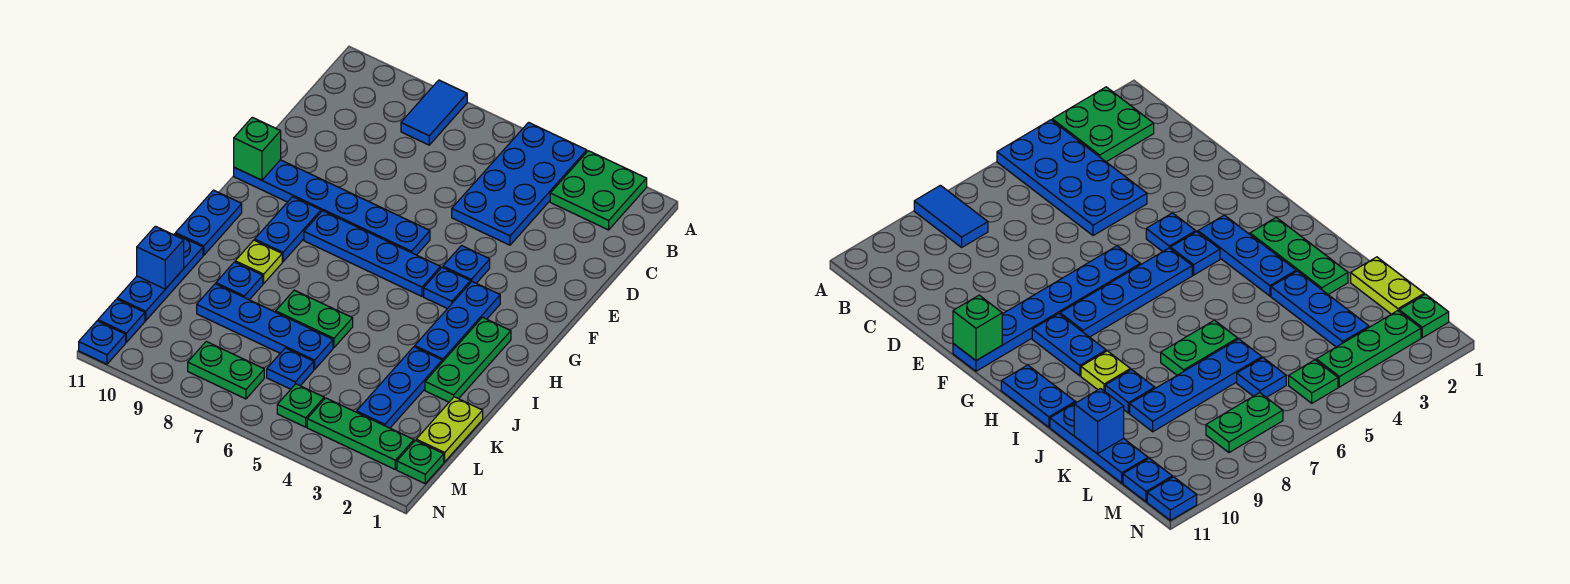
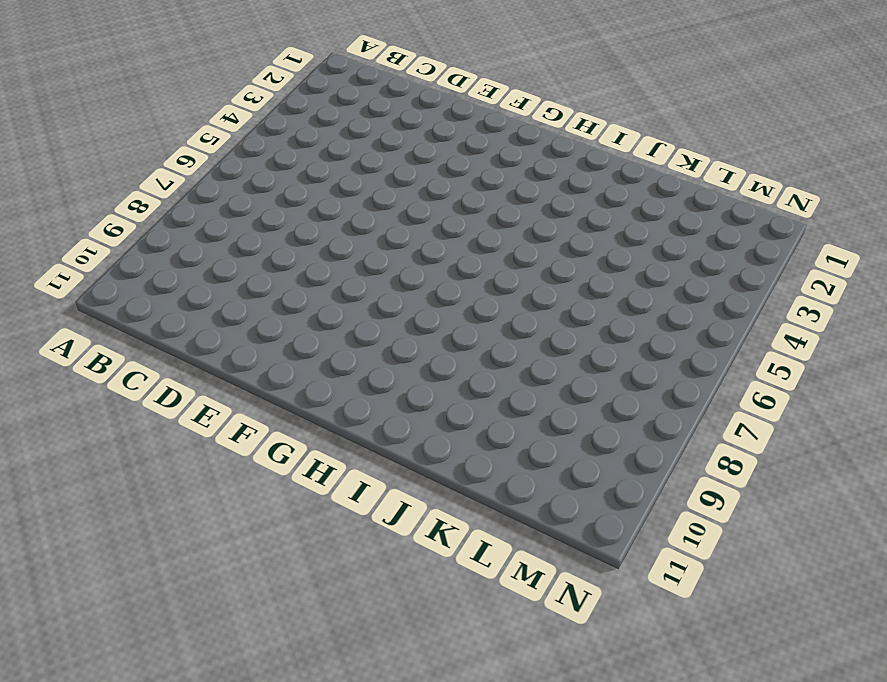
none -> green 2x2 plate [550,151,647,230]
none -> blue 2x4 plate [452,123,587,245]
none -> blue 1x2 tile [401,80,467,145]

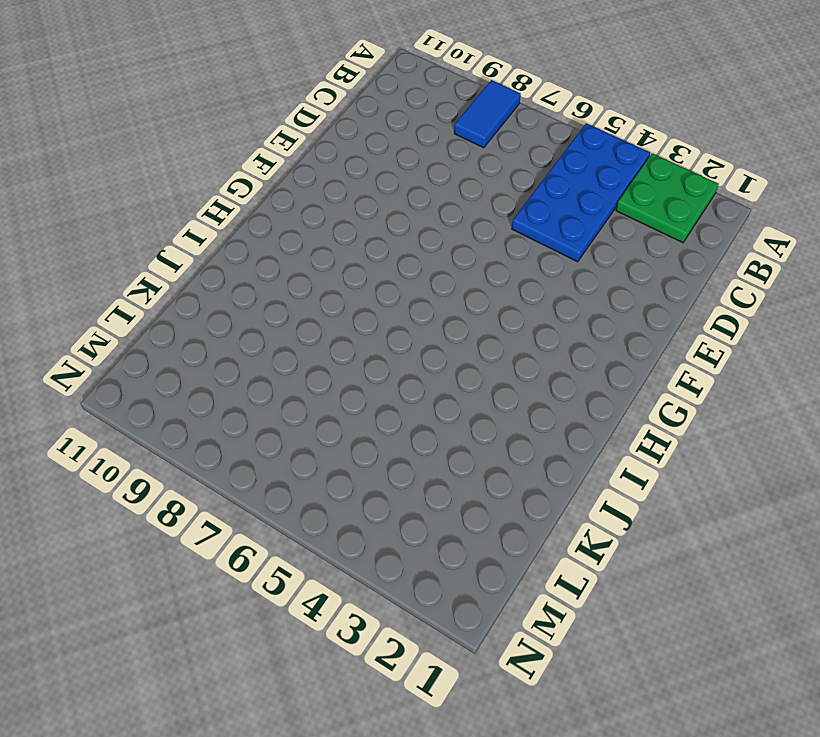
none -> blue 1x1 plate [443,246,490,283]
none -> blue 1x6 plate [234,160,430,255]
none -> blue 1x3 plate [415,282,500,362]

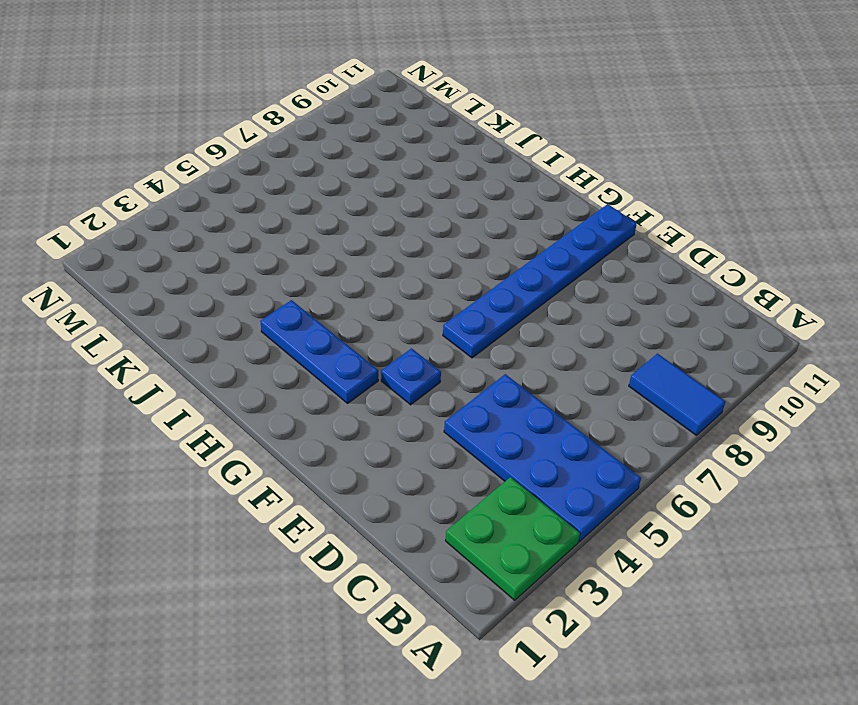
none -> blue 1x1 plate [424,267,470,309]
none -> blue 1x4 plate [304,211,441,296]
none -> blue 1x2 plate [255,197,321,262]

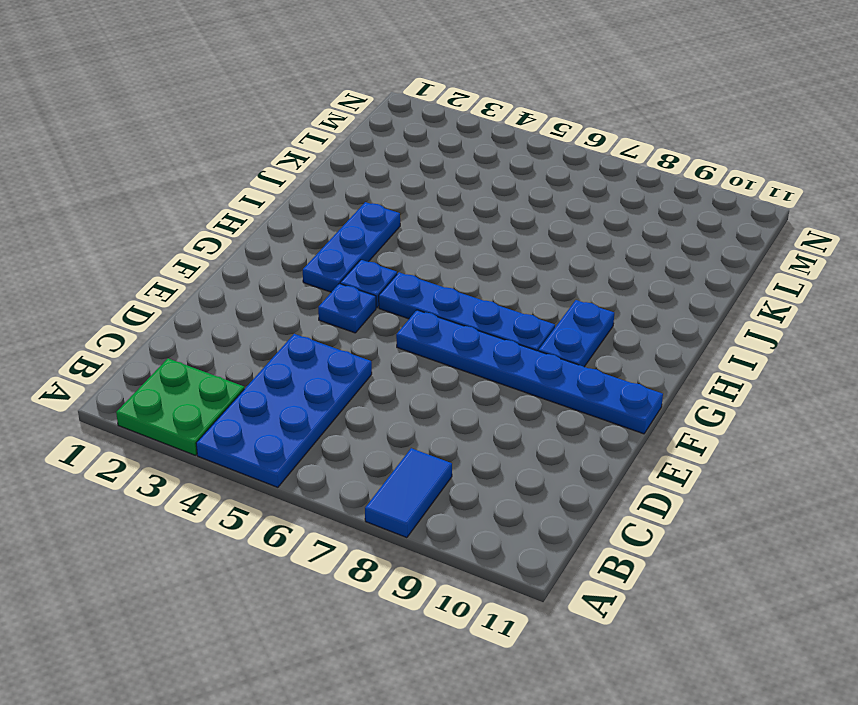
none -> green 1x3 plate [425,317,511,402]
none -> blue 1x2 plate [176,190,242,255]
none -> lime 1x1 plate [235,240,282,283]

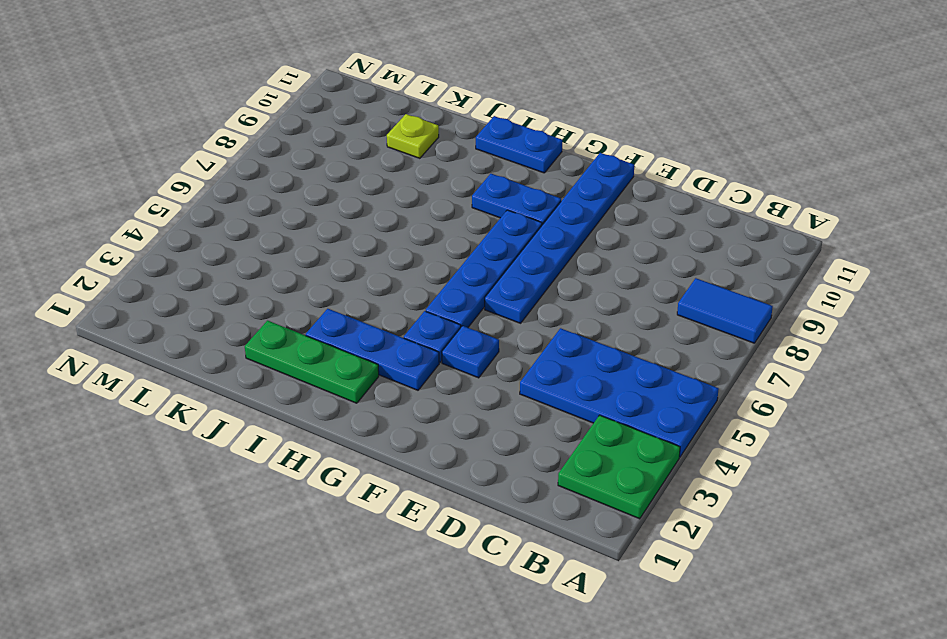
lime 1x1 plate [387,114,439,158] -> lime 1x1 plate moved to [235,240,282,283]
none -> blue 1x3 plate [357,347,442,428]
none -> green 1x2 plate [276,290,353,348]
none -> blue 1x1 plate [216,262,263,300]

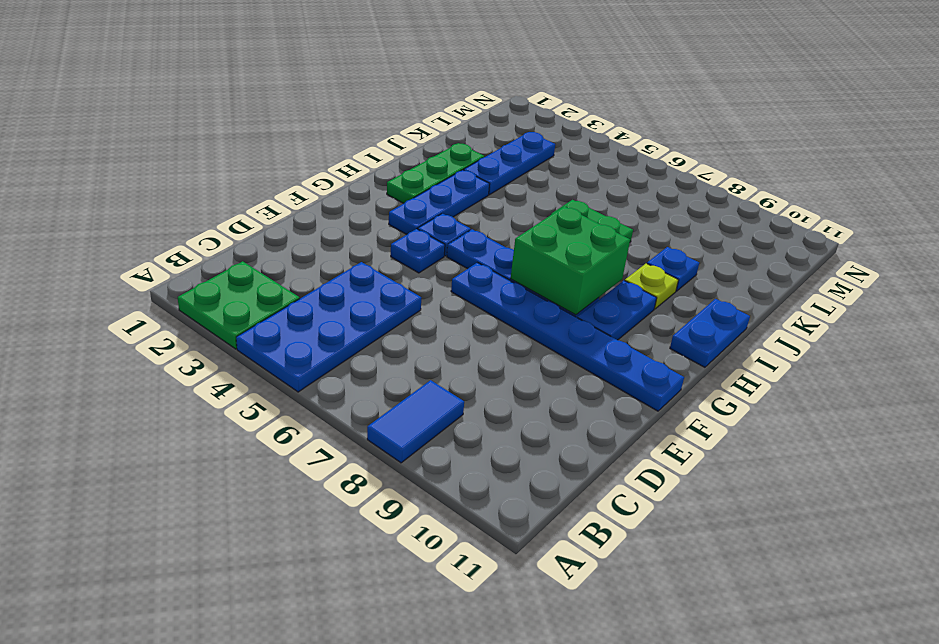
green 2x2 brick [510,206,630,315] -> none
none -> blue 1x3 plate [117,234,203,321]
none -> lime 1x2 plate [416,397,483,462]
none -> blue 1x4 plate [197,284,333,369]

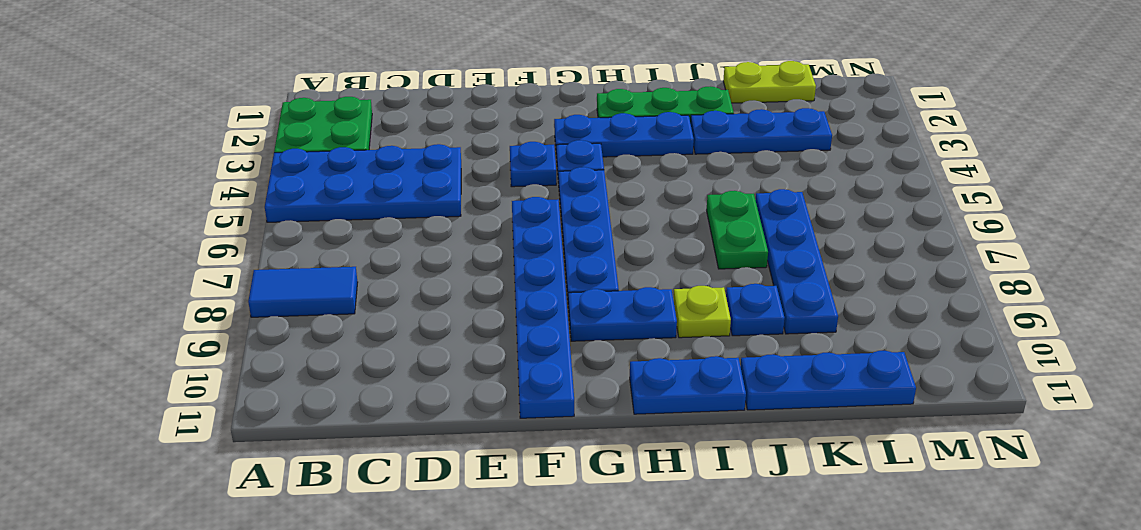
none -> blue 1x1 plate [267,348,314,389]
none -> green 1x1 plate [397,440,444,484]
none -> green 1x3 plate [307,398,414,469]

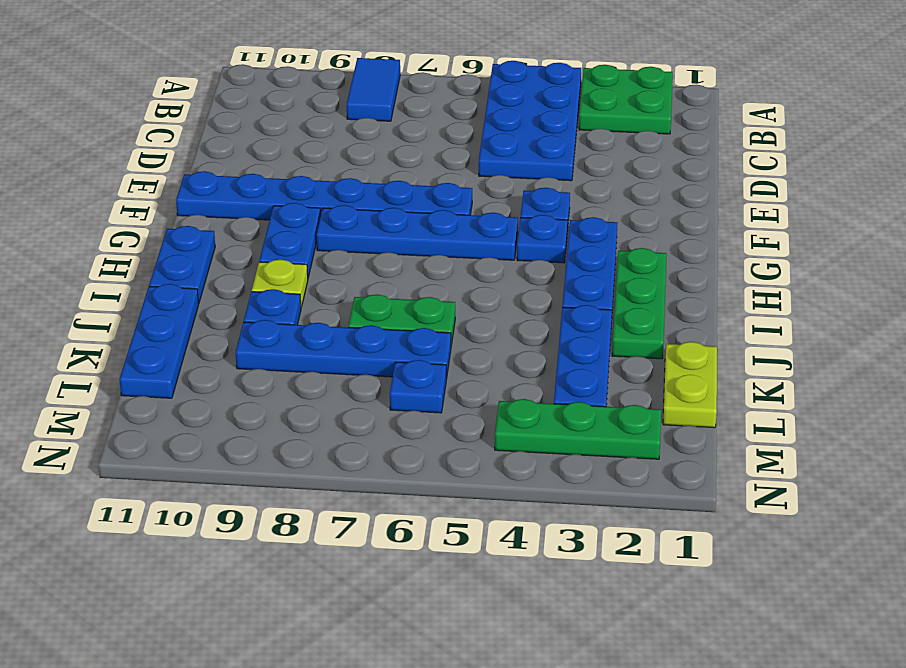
none -> green 1x1 plate [397,440,444,484]
none -> green 1x1 plate [277,384,324,427]
none -> green 1x2 plate [188,342,264,399]

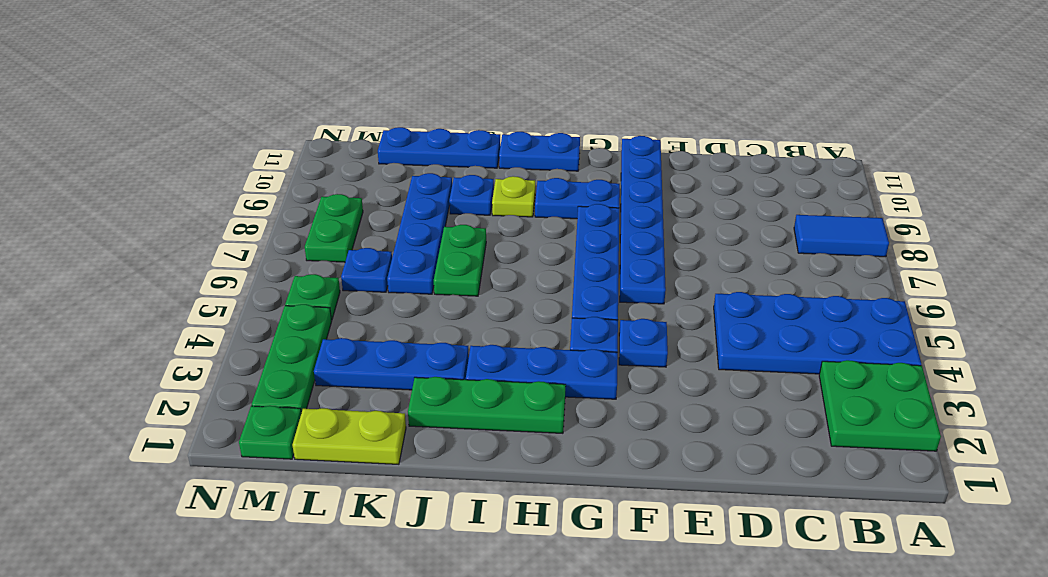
none -> blue 1x1 plate [98,299,145,342]
none -> blue 1x1 plate [79,321,126,364]
none -> green 1x1 brick [234,117,281,180]

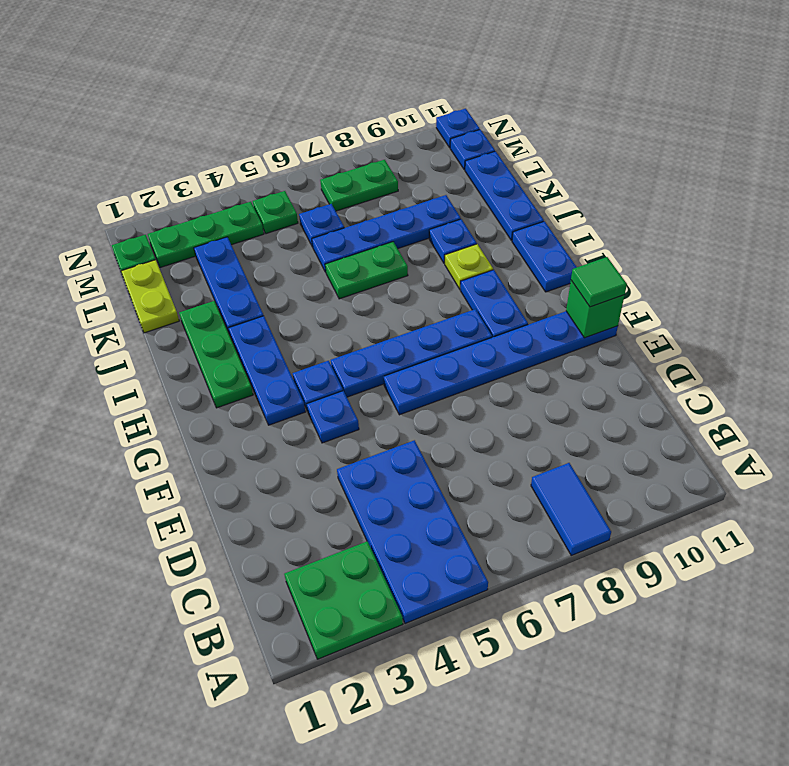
green 1x1 tile [571,257,627,307] -> none
none -> blue 1x1 brick [137,226,184,289]

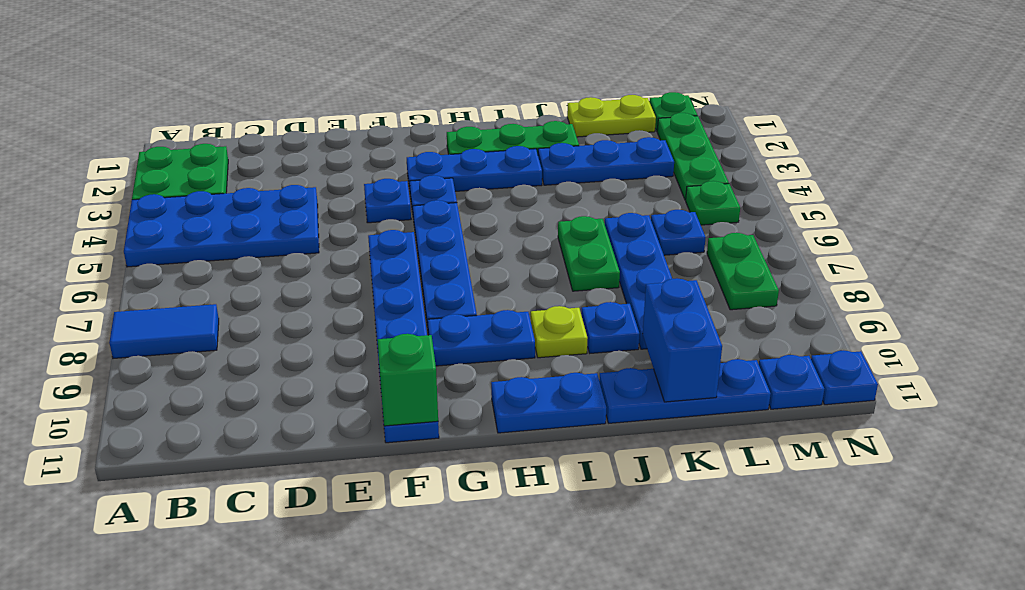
blue 1x2 brick [643,278,722,402] -> blue 1x1 brick [137,226,184,289]

